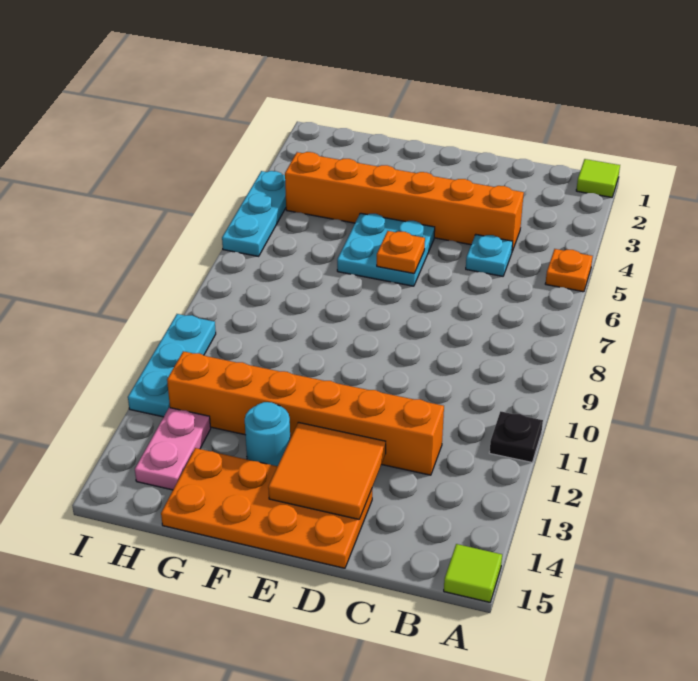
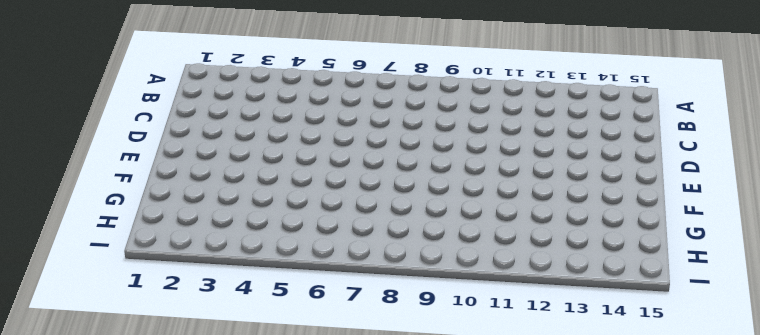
none -> lime 1x1 tile [576,159,620,197]
none -> orange 1x1 plate [545,249,593,292]
none -> black 1x1 plate [489,411,543,462]

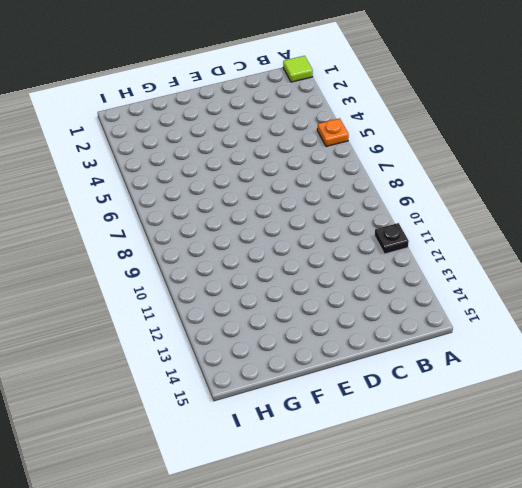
none -> lime 1x1 tile [444,544,502,602]
none -> orange 1x6 brick [285,152,524,251]
none -> cyan 1x1 plate [466,235,513,276]

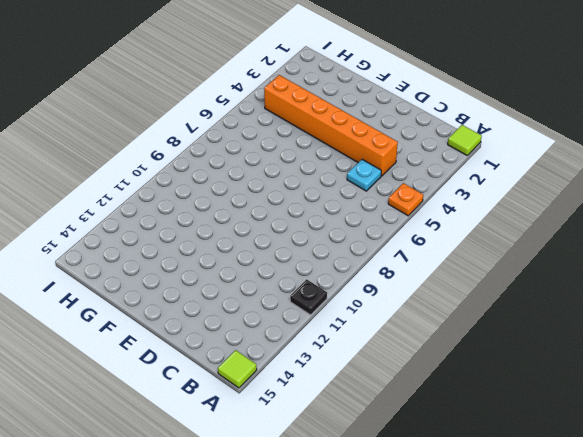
none -> orange 1x6 brick [167,351,444,475]
none -> orange 2x4 plate [161,448,372,568]
none -> cyan 2x2 plate [337,213,435,286]

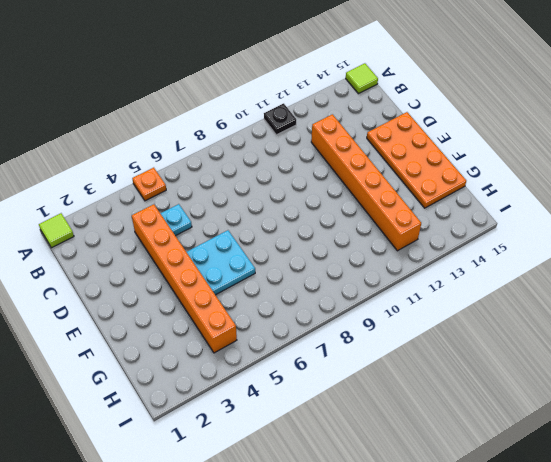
none -> cyan 1x1 round brick [245,402,290,466]
none -> pink 1x2 plate [135,408,211,490]
none -> cyan 1x3 plate [222,171,286,256]

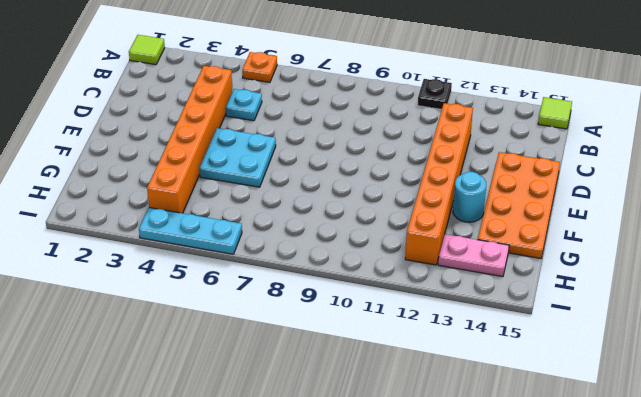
none -> cyan 1x3 plate [128,314,216,417]
none -> orange 2x2 tile [268,422,386,519]
none -> orange 1x1 plate [377,231,425,273]

